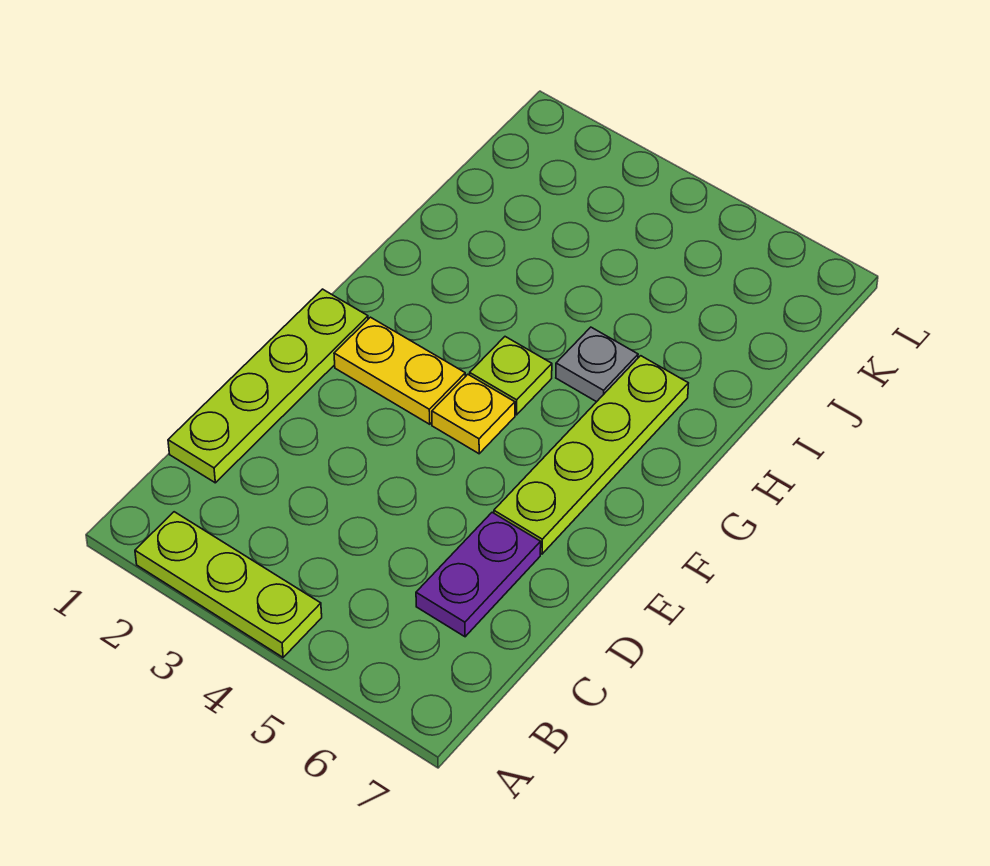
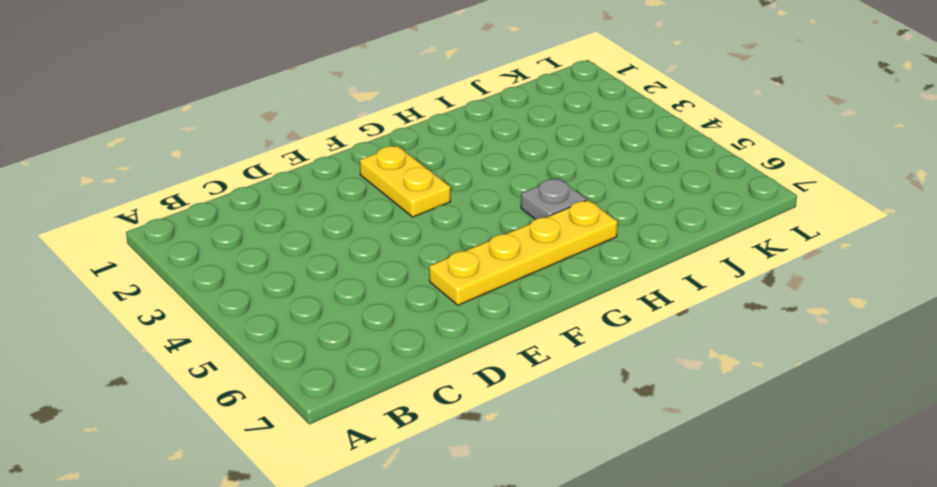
yellow 1x4 plate [429,200,617,305] -> lime 1x4 plate [494,356,688,554]
none -> lime 1x3 plate [135,512,322,657]
none -> lime 1x4 plate [168,289,368,483]

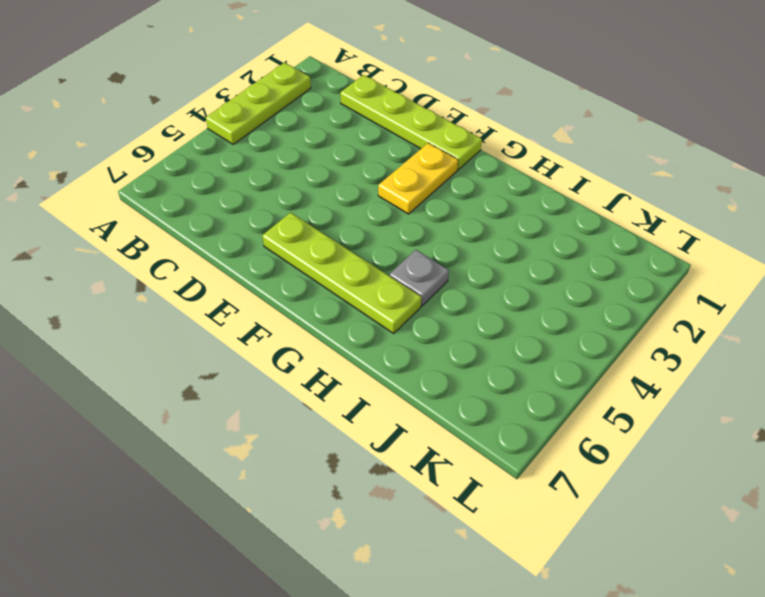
none -> purple 1x2 plate [416,512,541,637]
none -> yellow 1x1 plate [432,374,515,454]

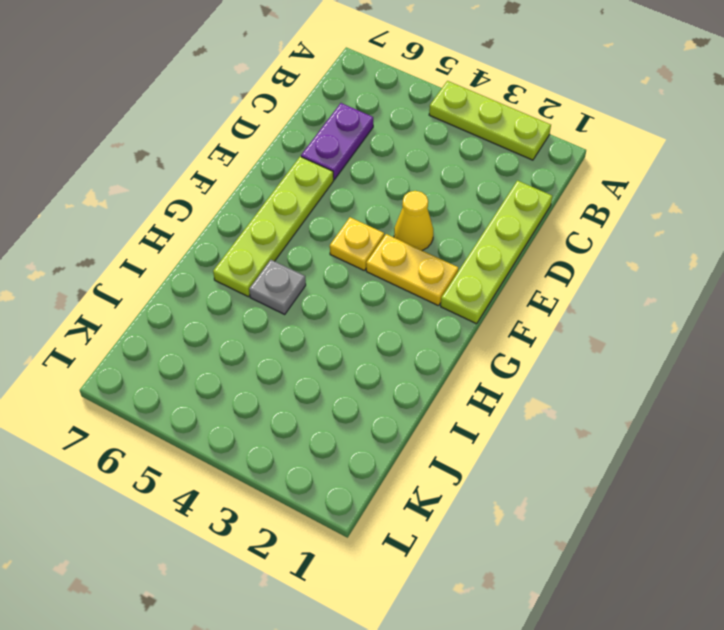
yellow 1x1 cone [394,191,433,251] -> none
none -> lime 1x1 plate [470,337,552,415]

